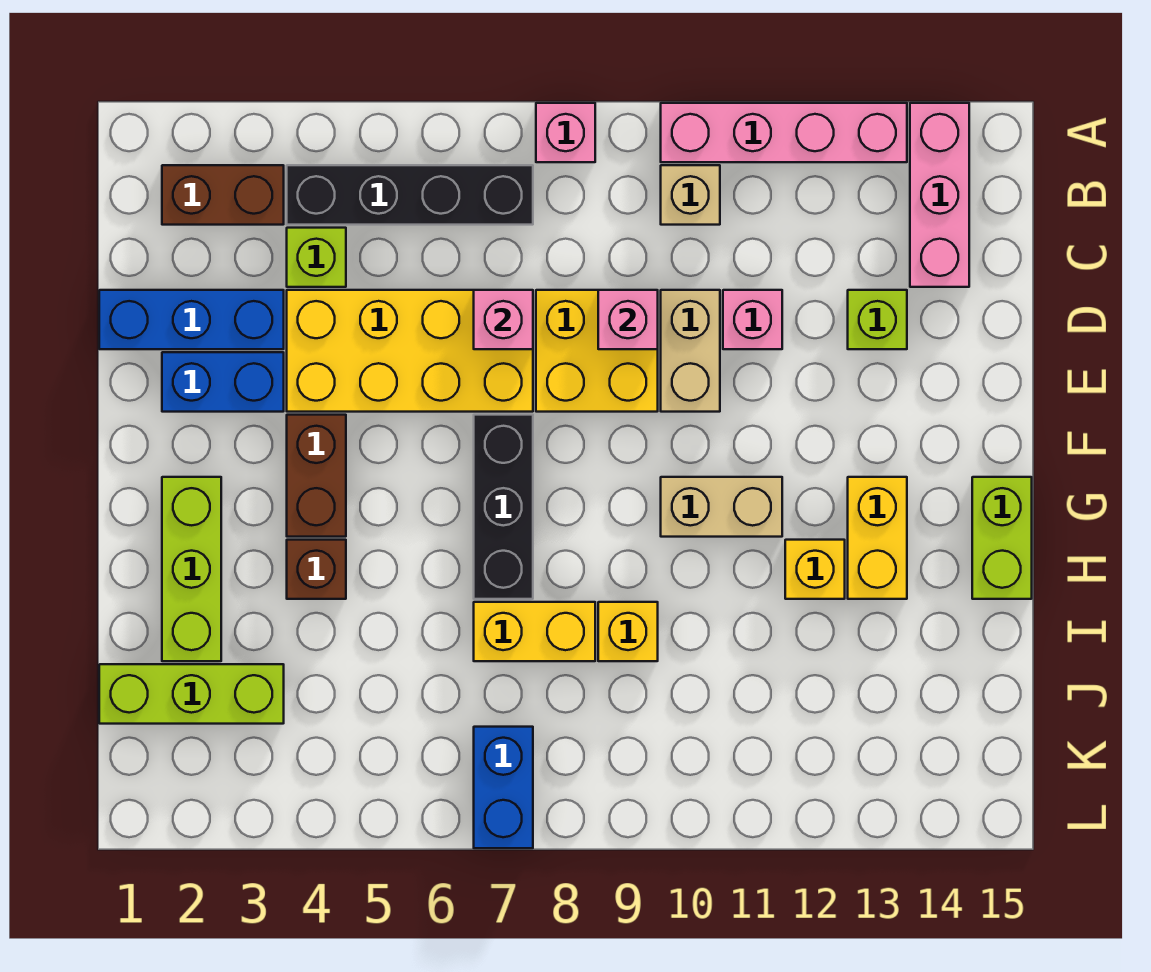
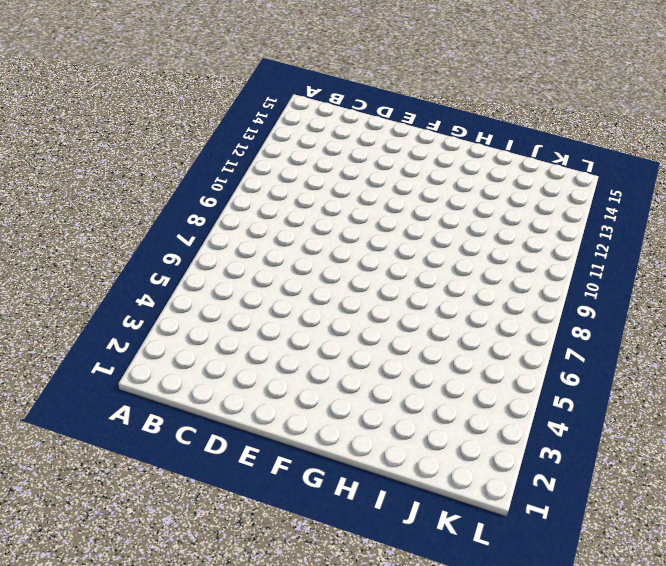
none -> pink 1x1 brick [536,103,595,162]
none -> pink 1x4 brick [661,103,907,162]
none -> pink 1x3 brick [910,103,969,287]

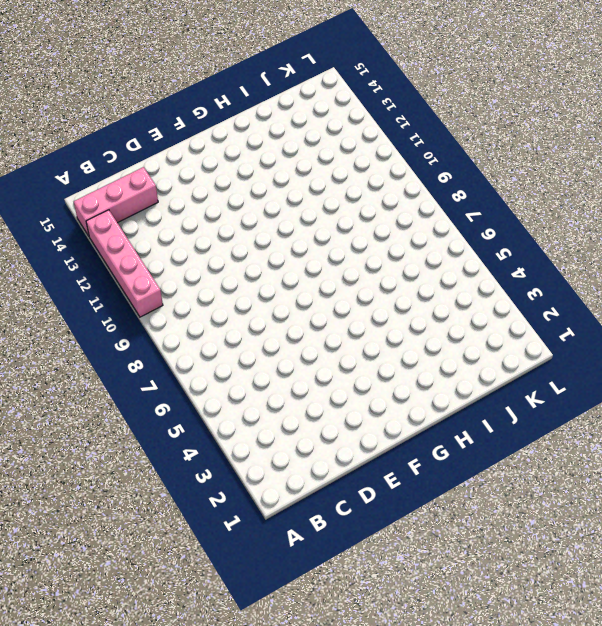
none -> pink 1x1 brick [536,103,595,162]
none -> brown 1x2 brick [162,165,284,225]
none -> black 1x4 brick [287,165,533,225]

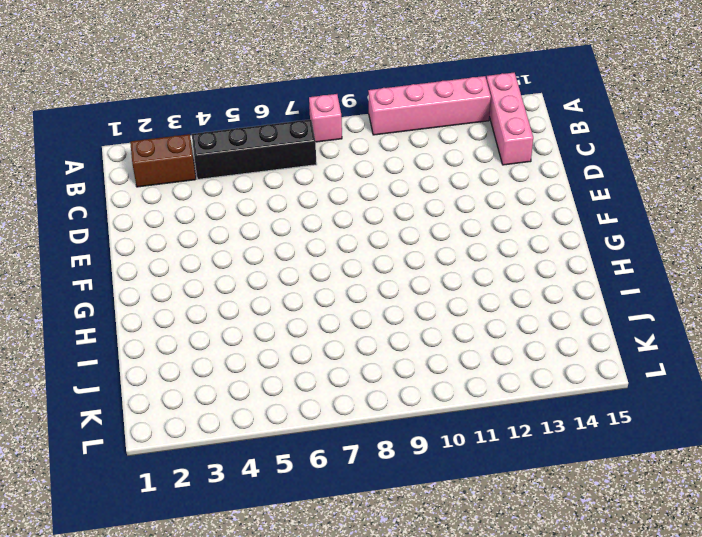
none -> tan 1x1 brick [661,165,720,225]
none -> lime 1x1 brick [287,228,346,287]
none -> blue 1x3 brick [99,290,284,349]

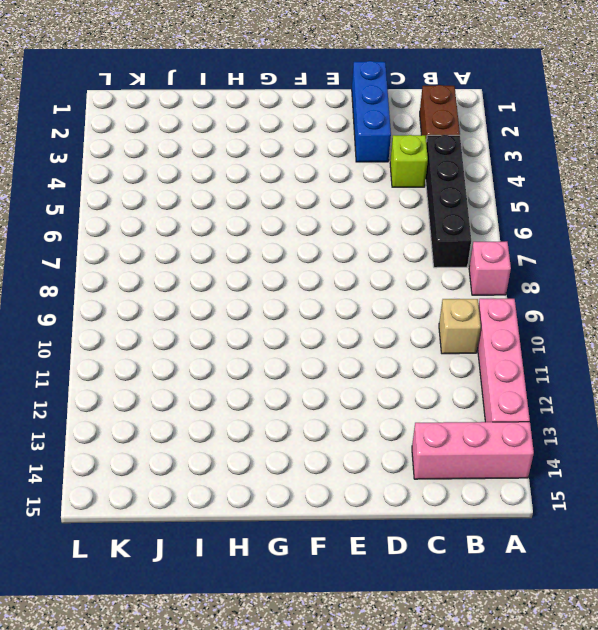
none -> yellow 2x4 brick [287,290,533,412]
none -> yellow 2x2 brick [536,290,658,412]
none -> tan 1x2 brick [661,290,720,412]

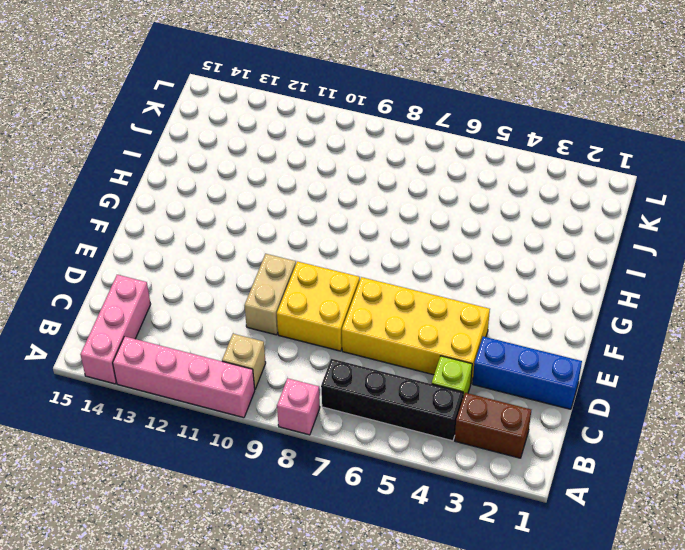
none -> pink 1x1 brick [723,290,782,349]
none -> lime 1x1 brick [848,290,907,349]
none -> blue 1x2 brick [162,352,284,412]

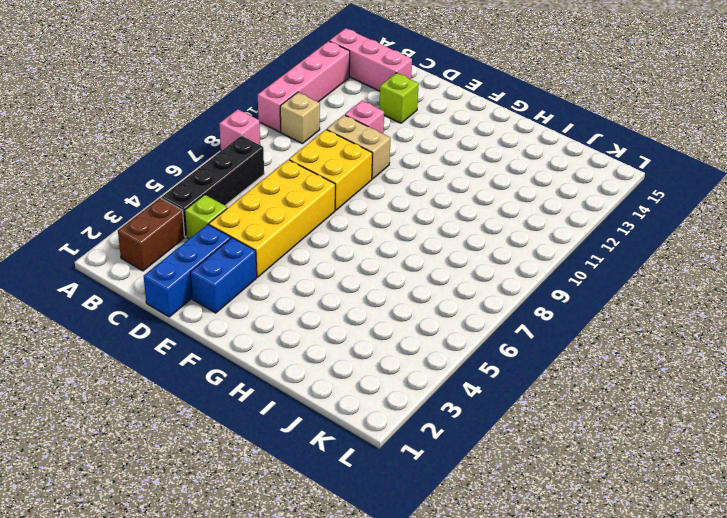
none -> brown 1x2 brick [287,415,346,537]
none -> black 1x3 brick [474,415,533,599]
none -> lime 1x3 brick [162,477,221,661]

